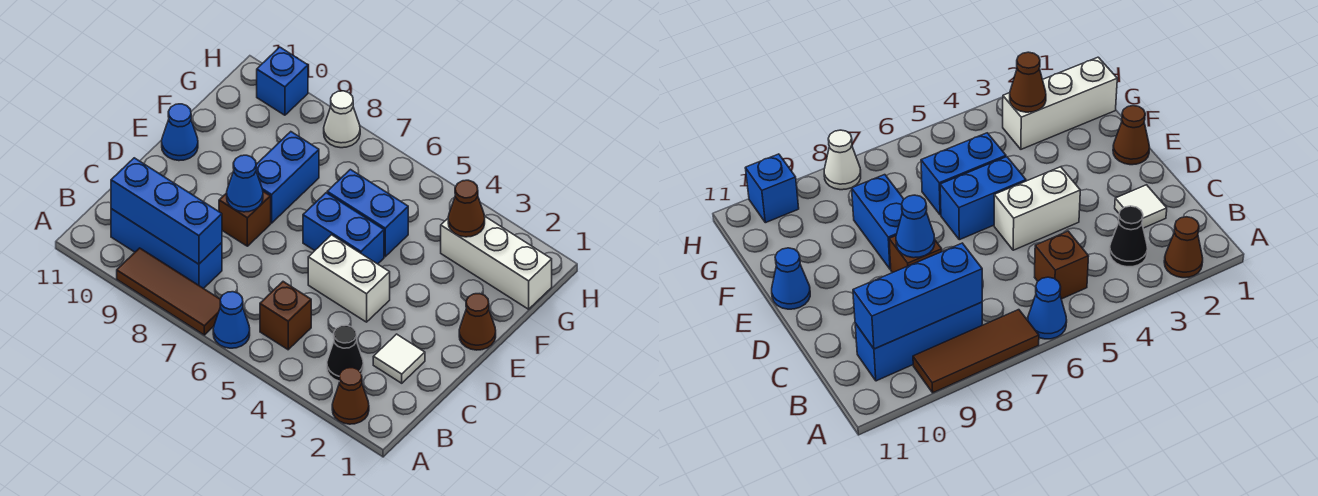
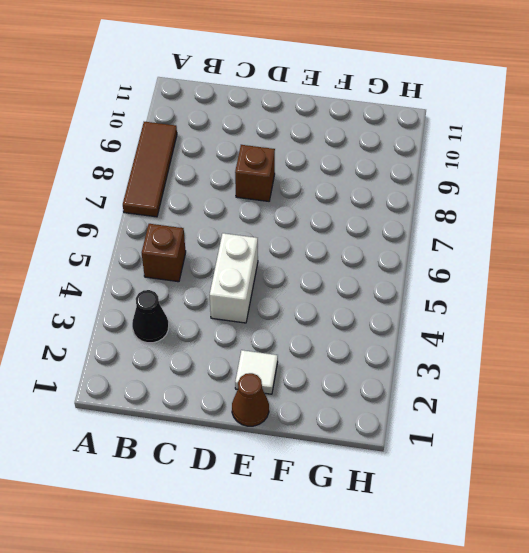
white 1x1 tile [235,350,278,394] -> white 1x1 tile moved to [373,334,425,383]
none -> brown 1x1 cone [332,368,369,424]
none -> blue 1x1 cone [213,292,250,348]
none -> blue 1x3 brick [111,209,222,289]

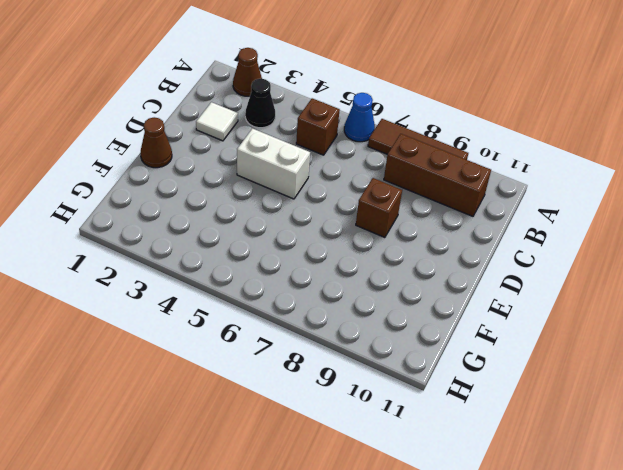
brown 1x3 brick [384,134,491,216] -> blue 1x3 brick [111,209,222,289]
none -> blue 1x2 brick [303,193,384,264]
none -> blue 1x2 brick [256,132,319,223]
none -> blue 1x1 cone [162,104,198,161]

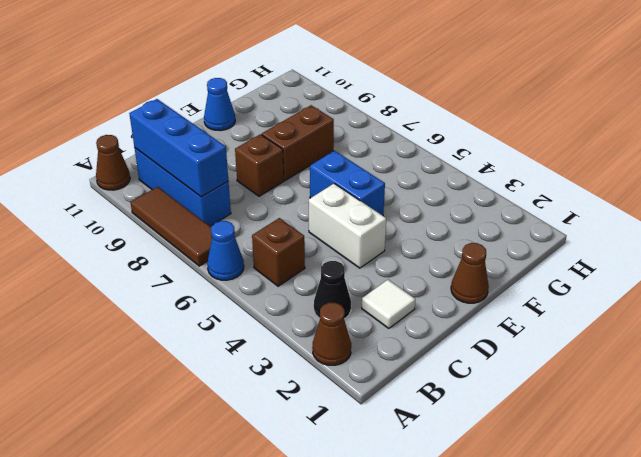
brown 1x1 cone [96,135,130,190] -> brown 1x1 cone moved to [448,180,485,237]
brown 1x2 brick [262,105,334,181] -> blue 1x2 brick [256,132,319,223]
none -> blue 1x2 brick [327,169,408,257]
none -> white 1x3 brick [441,216,552,309]
none -> white 1x1 cone [324,91,360,148]

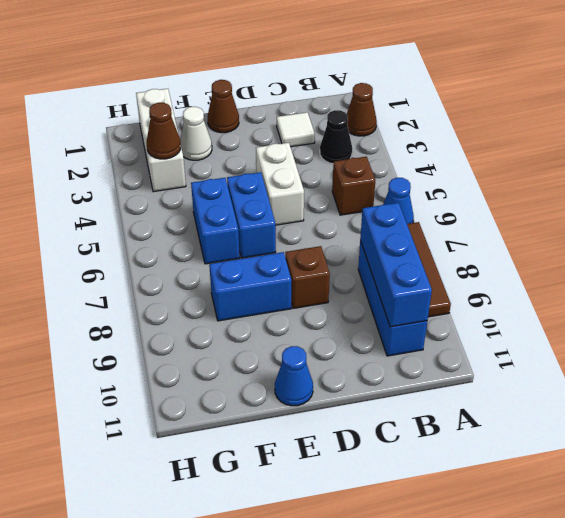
white 1x1 cone [180,107,212,160] -> white 1x1 cone moved to [324,91,360,148]
none -> blue 1x1 brick [257,47,308,115]
none -> blue 1x1 cone [227,155,263,212]

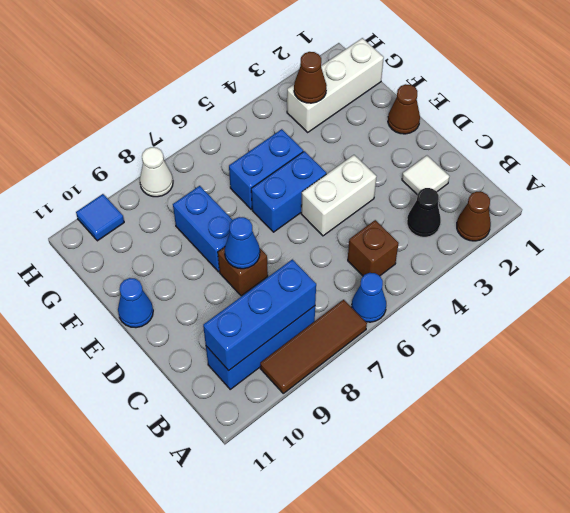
blue 1x1 tile [76,194,124,241] -> blue 1x1 brick [257,47,308,115]

